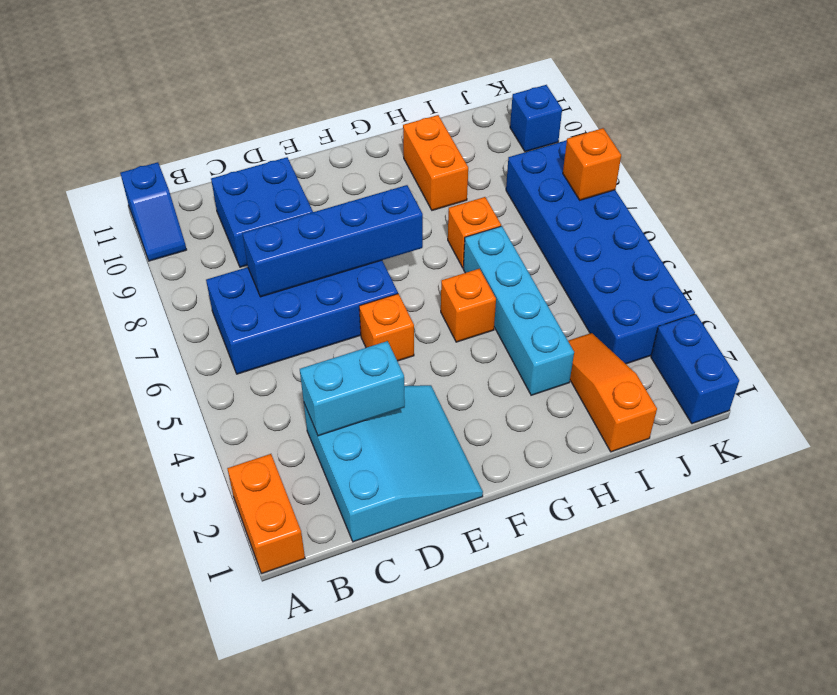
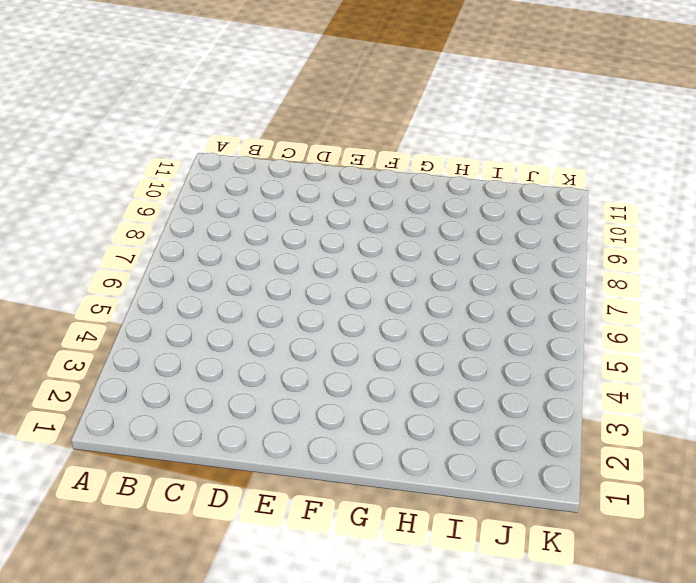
none -> orange 1x2 brick [227,454,305,574]
none -> blue 1x2 slope [120,162,187,261]
none -> blue 2x4 brick [206,260,398,374]

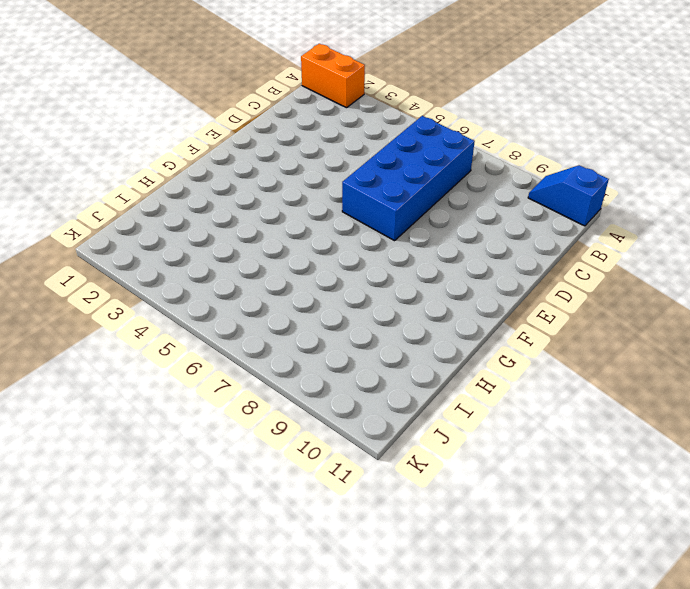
none -> cyan 3x3 slope [304,385,483,542]
none -> blue 2x2 brick [211,157,313,267]
none -> orange 1x1 brick [359,294,414,361]

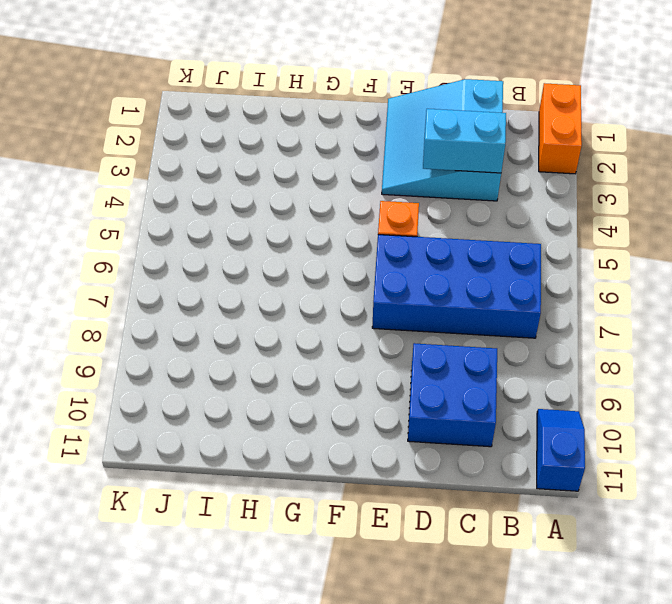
none -> orange 1x1 brick [441,269,496,342]
none -> cyan 1x4 brick [463,226,574,395]
none -> orange 1x1 brick [448,197,501,268]

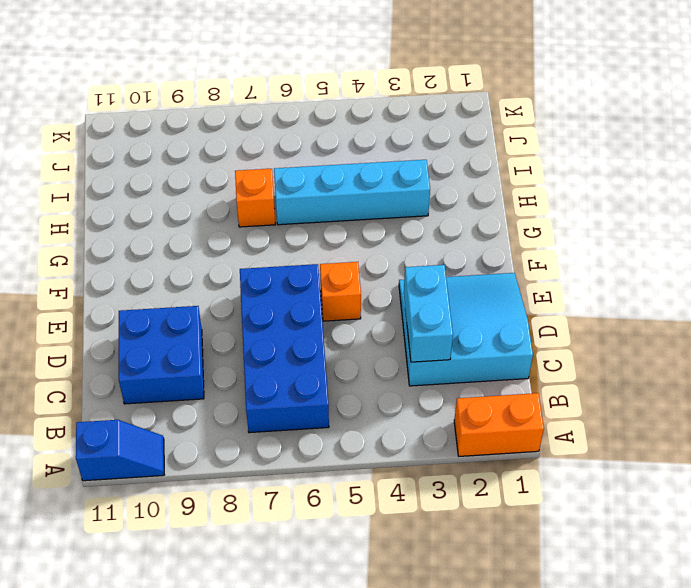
none -> orange 1x1 brick [441,269,496,342]
none -> orange 1x2 brick [403,115,468,210]
none -> orange 1x3 slope [568,333,657,452]

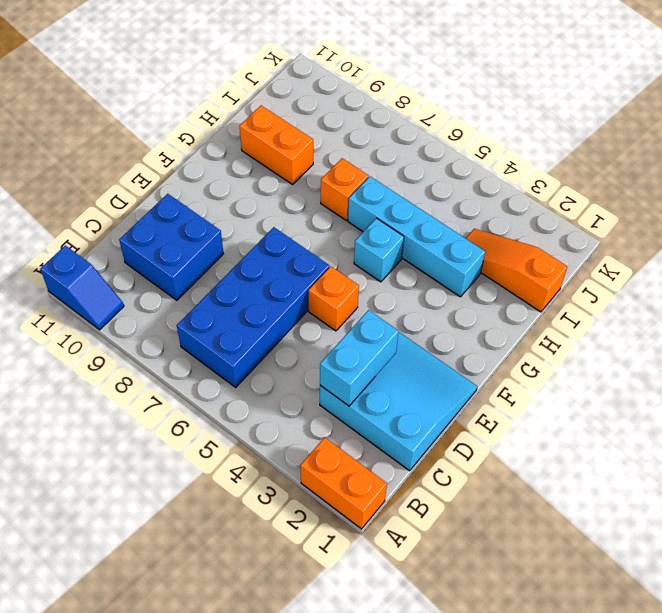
cyan 1x1 brick [354,218,404,282] -> orange 1x1 brick [441,269,496,342]
none -> blue 2x6 brick [506,140,695,364]
none -> blue 1x2 brick [651,314,739,424]
none -> blue 1x1 brick [510,85,562,152]

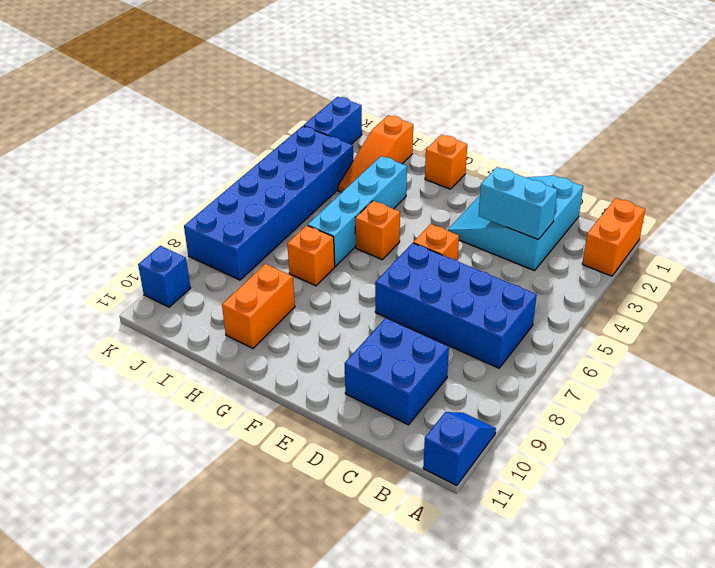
orange 1x1 brick [425,135,467,189] -> orange 1x1 brick moved to [563,128,621,200]
none -> blue 1x4 brick [242,185,423,297]

